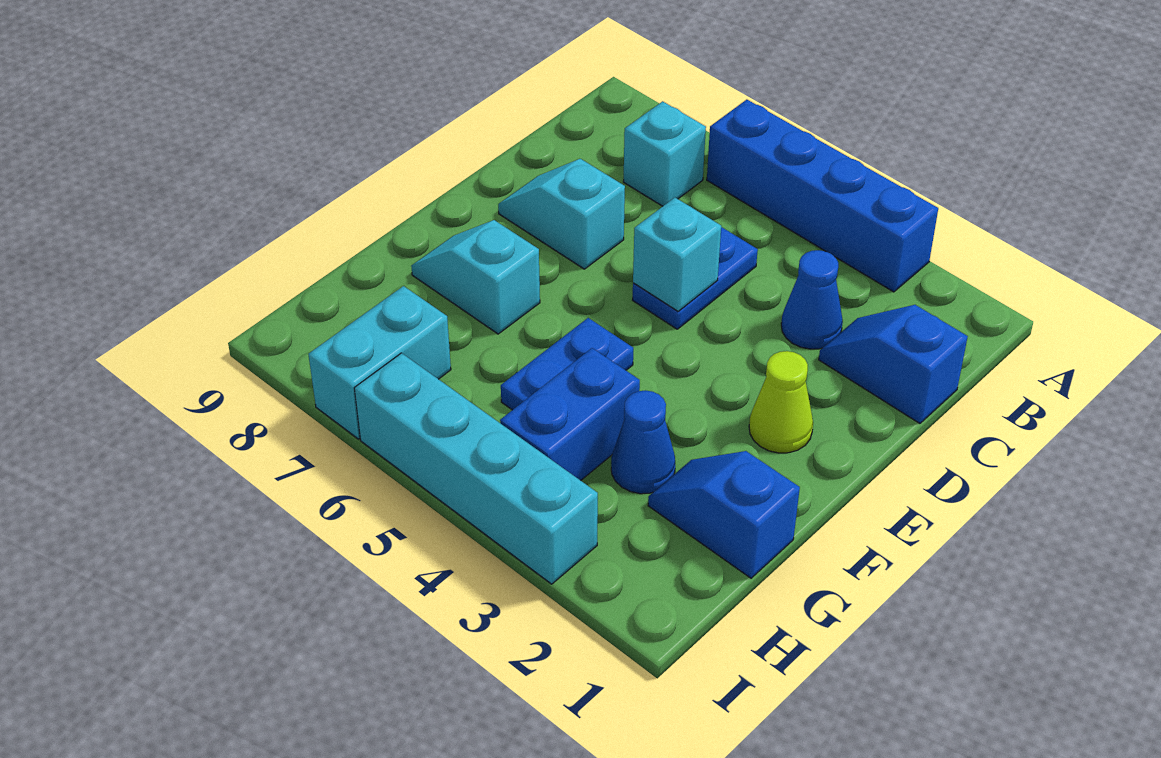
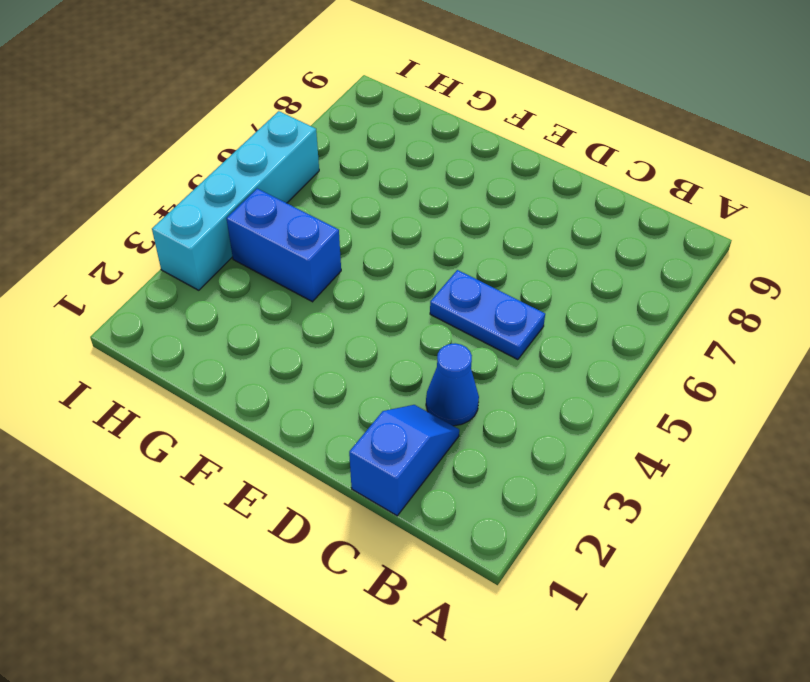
none -> blue 1x4 brick [707,100,938,292]
none -> cyan 1x1 brick [623,101,706,206]
none -> cyan 1x2 slope [498,159,625,269]

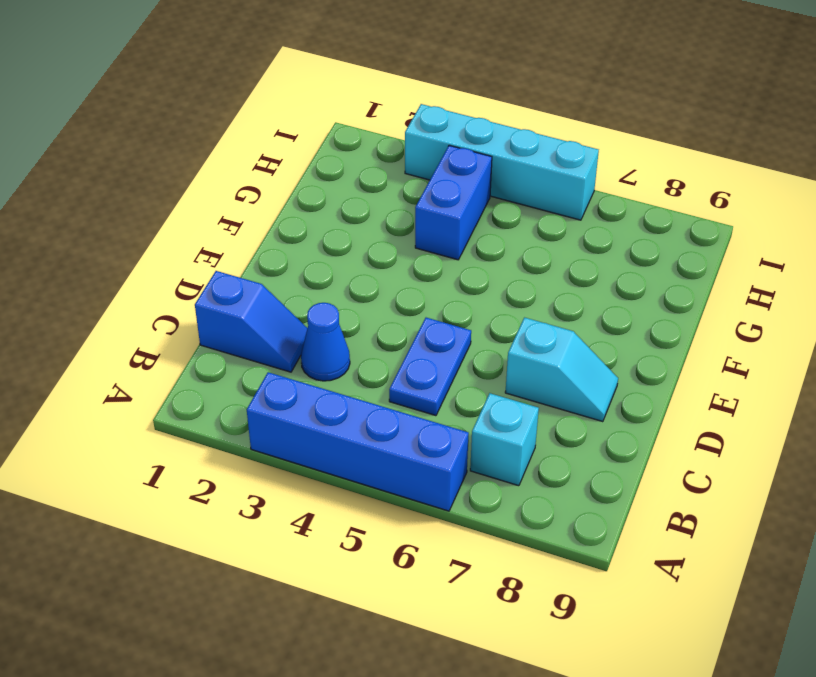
none -> lime 1x1 cone [749,351,813,453]
none -> blue 1x2 plate [501,318,633,410]
none -> cyan 1x2 slope [411,220,540,334]

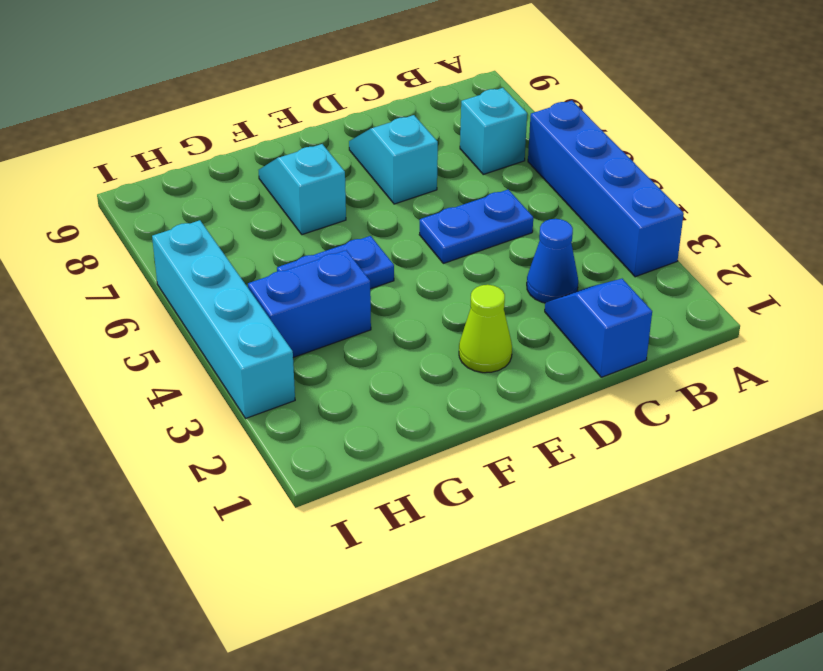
none -> blue 1x2 slope [648,451,800,578]
none -> blue 1x1 cone [611,390,675,494]
none -> cyan 1x2 brick [308,286,451,439]

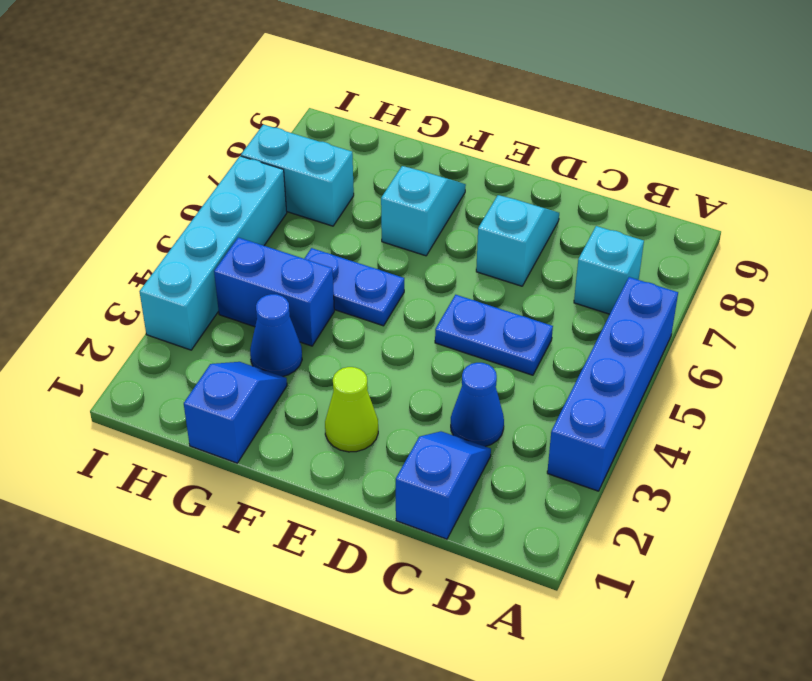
none -> cyan 1x1 brick [633,198,721,311]

